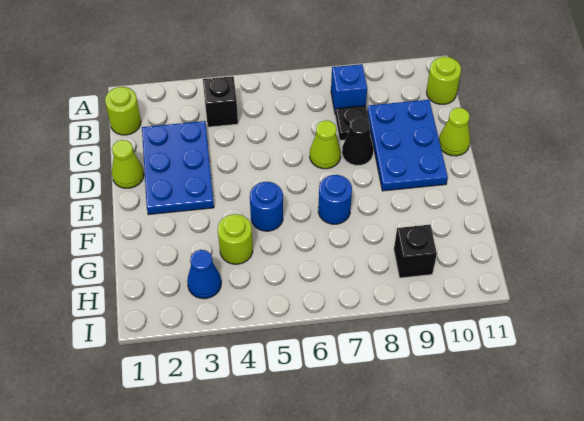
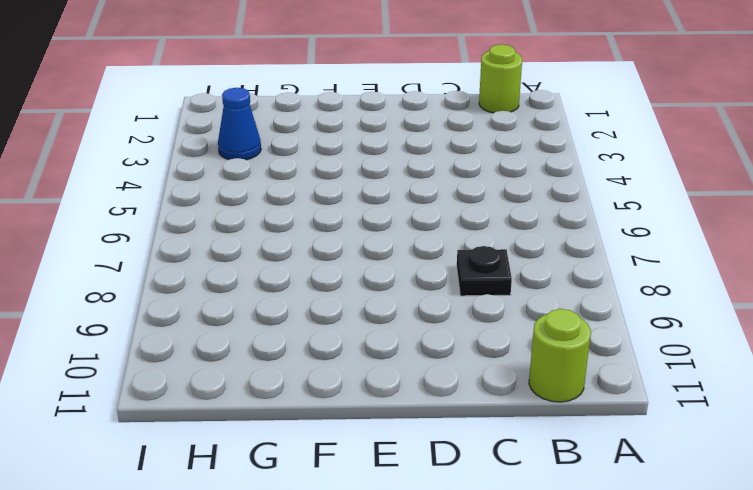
none -> black 1x1 brick [203,76,238,127]
none -> blue 1x1 brick [331,64,367,113]
none -> blue 2x3 plate [142,121,214,215]

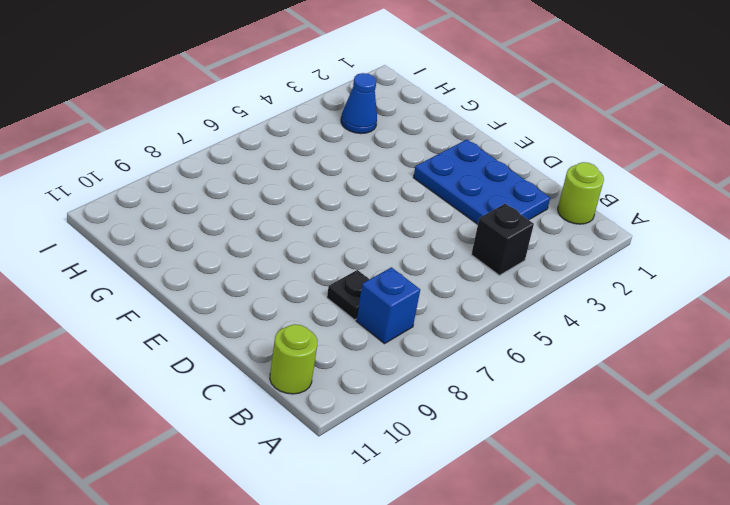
none -> blue 2x3 plate [367,100,448,191]
none -> lime 1x1 cone [112,140,144,188]
none -> lime 1x1 cone [310,120,341,169]

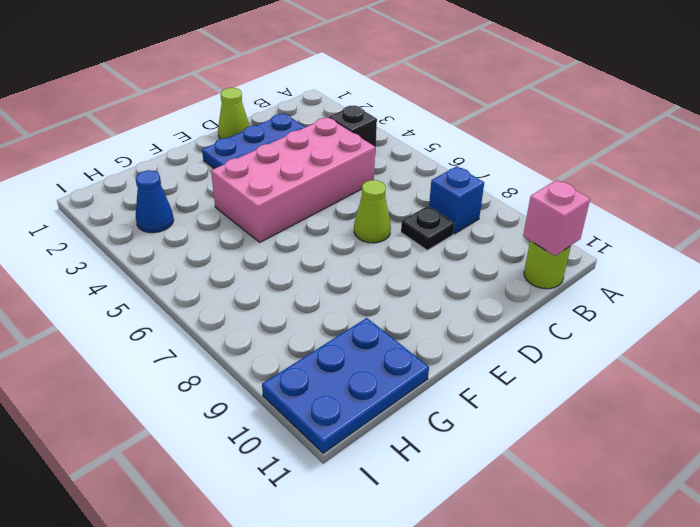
pink 1x1 brick [523,180,590,256] -> none
pink 2x4 brick [211,117,375,242] -> blue 1x1 round brick [250,182,283,231]
blue 2x3 plate [262,318,429,453] -> blue 2x3 plate moved to [367,100,448,191]
none -> lime 1x1 round brick [105,87,141,135]
none -> black 1x1 cone [342,117,373,165]
none -> lime 1x1 cone [439,108,470,156]

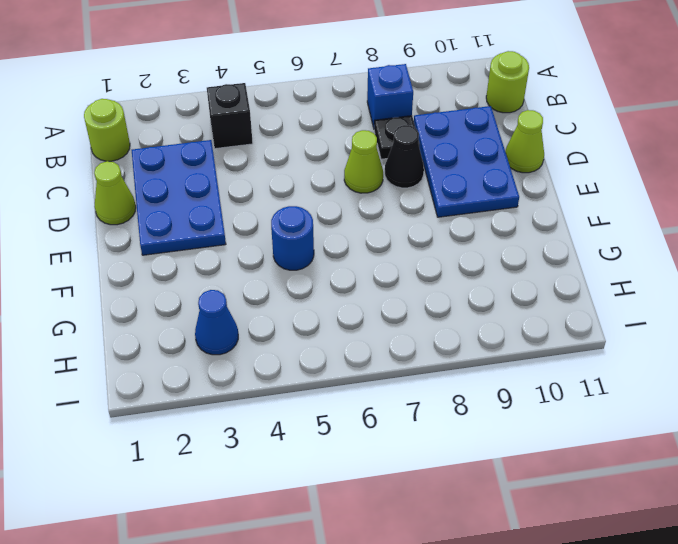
none -> blue 1x1 round brick [318,175,352,224]
none -> lime 1x1 round brick [218,214,253,264]
none -> black 1x1 brick [394,225,437,278]

